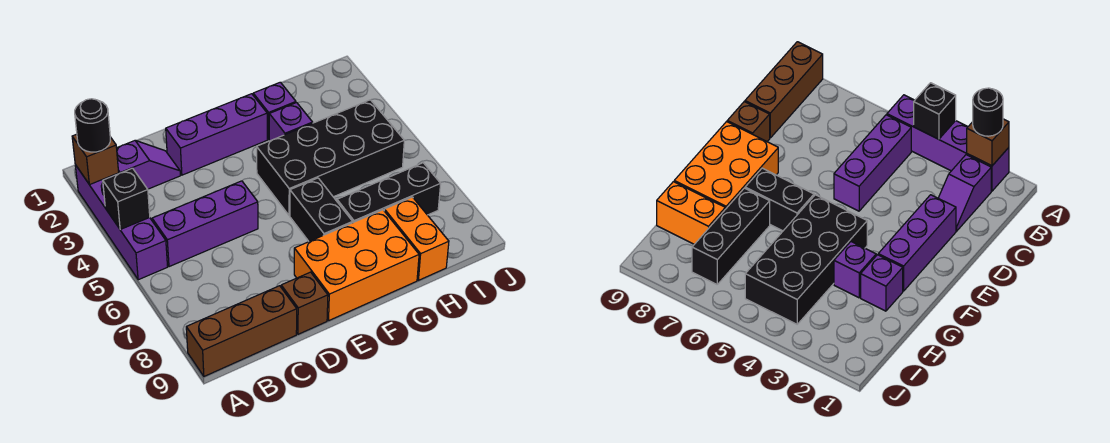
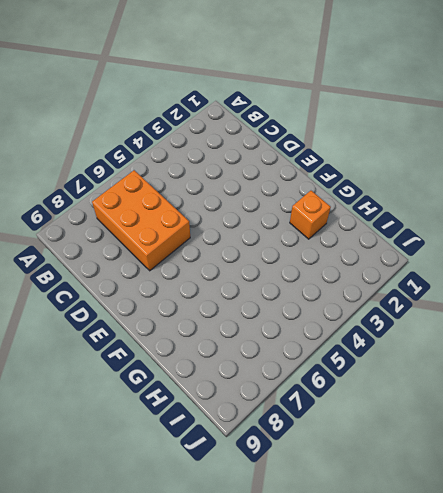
orange 2x3 brick [92,170,190,271] -> orange 2x3 brick moved to [294,210,419,320]
orange 1x1 brick [290,191,331,239] -> purple 1x1 brick [253,82,296,139]
none -> purple 1x4 brick [75,165,168,280]
none -> brown 1x3 brick [186,286,297,376]
none -> purple 1x2 slope [117,141,180,189]

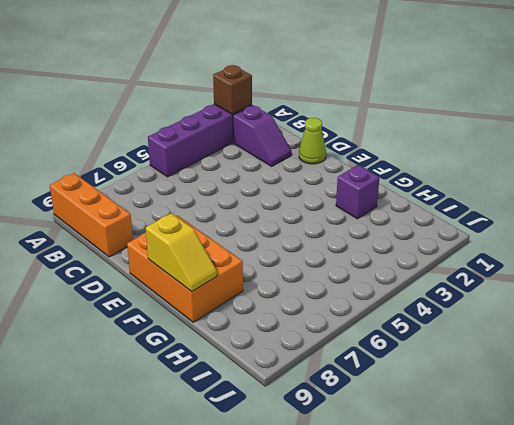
orange 1x3 brick [50,173,133,257] -> brown 1x3 brick [186,286,297,376]
lime 1x1 cone [299,118,326,164] -> none
yellow 1x2 slope [146,213,217,292] -> none
none -> purple 1x3 brick [152,181,258,267]
none -> purple 1x3 brick [166,94,267,175]
none -> brown 1x1 brick [281,272,328,334]

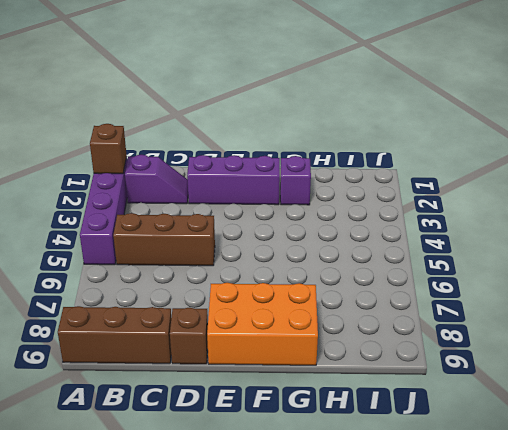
brown 1x3 brick [113,213,215,266] -> purple 1x3 brick [152,181,258,267]
none -> black 2x4 brick [257,100,404,216]
none -> black 1x2 brick [290,178,353,241]
none -> purple 1x1 brick [269,103,313,141]

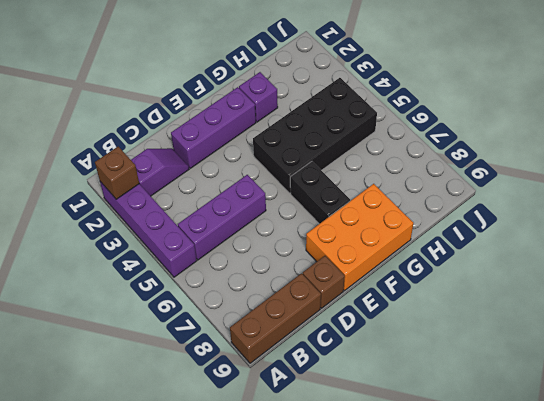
none -> purple 1x1 brick [269,103,313,141]
none -> black 1x3 brick [337,163,441,222]
none -> orange 1x2 brick [384,197,449,280]

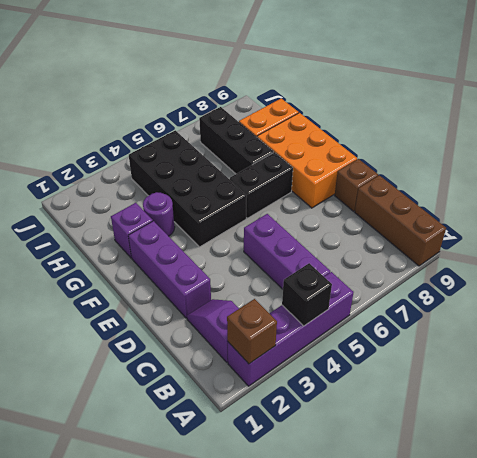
purple 1x1 round brick [143,192,175,236] -> purple 1x1 brick [269,103,313,141]
none -> black 1x1 round brick [75,99,110,152]

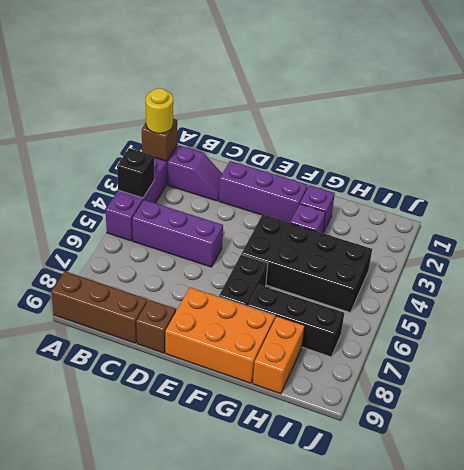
yellow 1x1 round brick [146,88,173,133] -> black 1x1 round brick [75,99,110,152]

